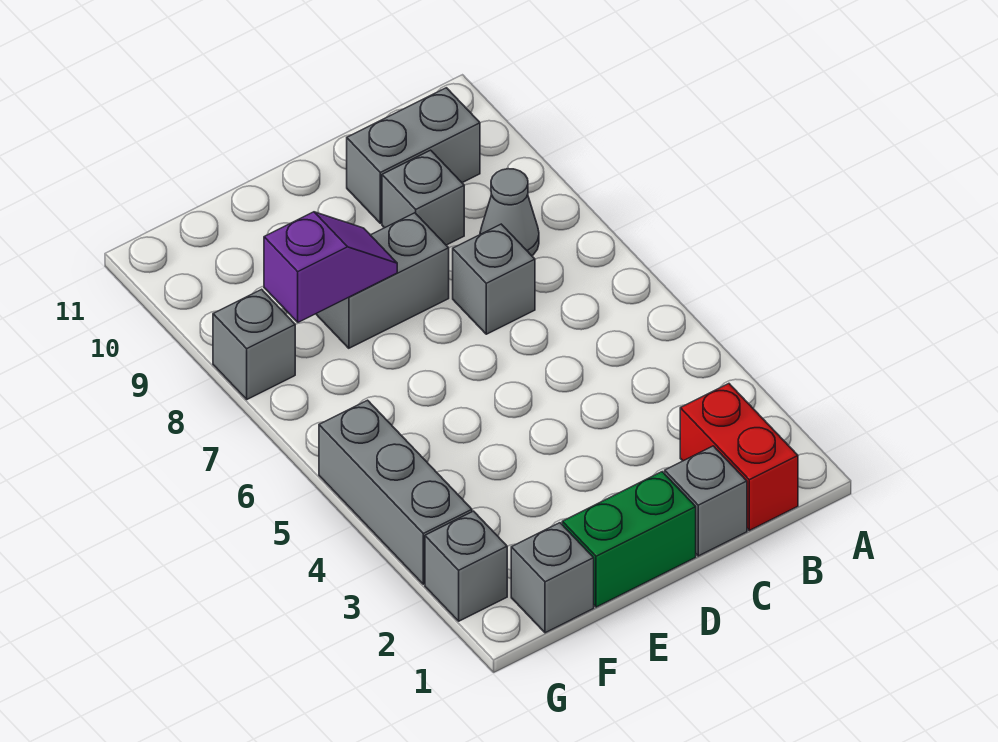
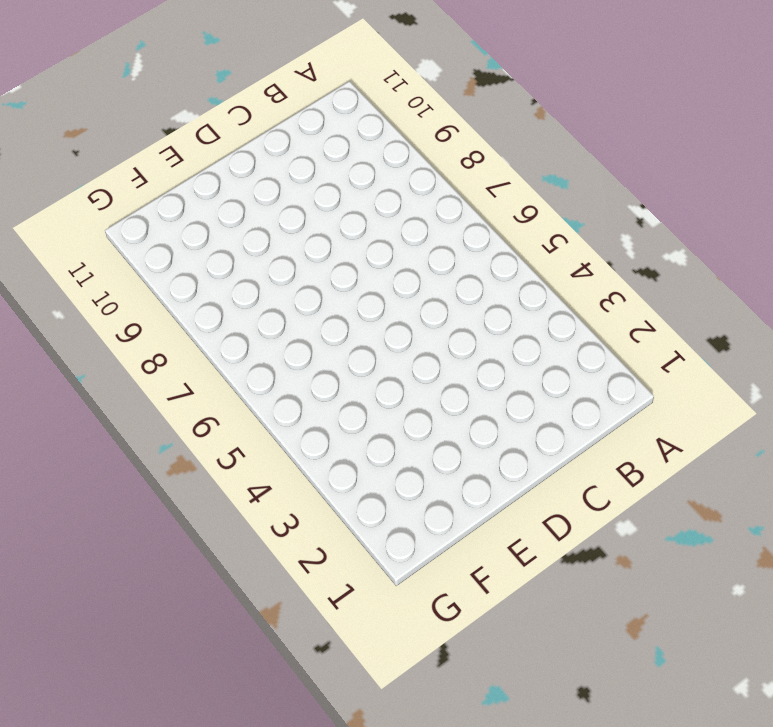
none -> red 1x2 brick [680,384,798,530]
none -> grey 1x1 cone [480,169,539,256]
none -> grey 1x2 brick [347,88,480,223]

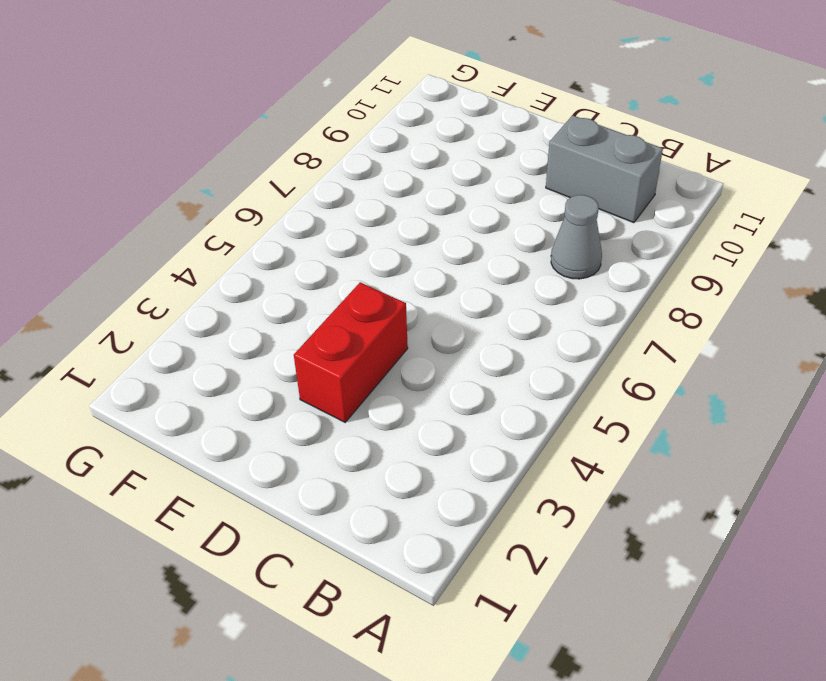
red 1x2 brick [294,282,408,422] -> red 1x2 brick moved to [680,384,798,530]
none -> grey 1x1 brick [665,446,747,556]
none -> grey 1x1 brick [453,224,535,334]
none -> grey 1x1 brick [382,150,464,245]

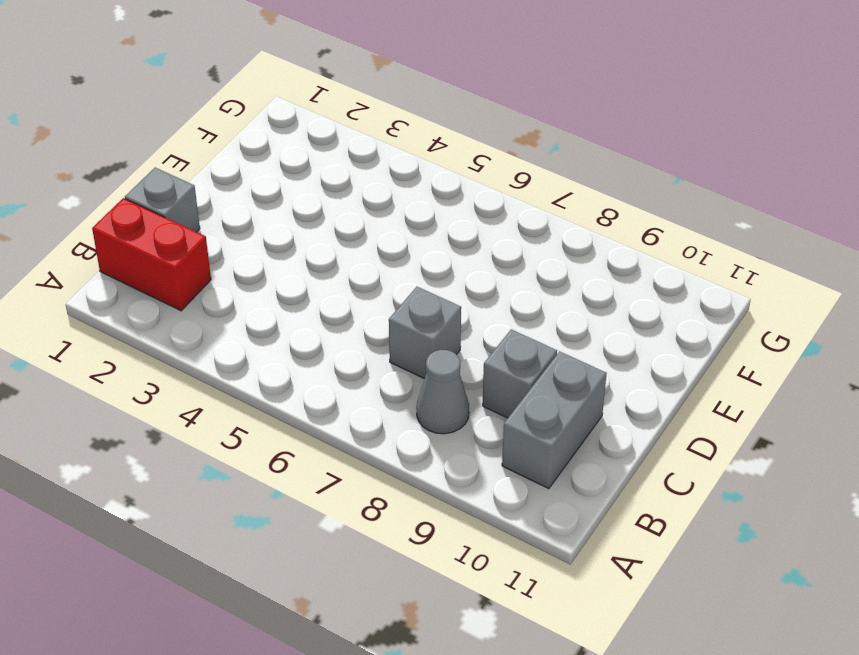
none -> green 1x2 brick [562,472,696,607]
none -> grey 1x2 brick [316,213,449,348]
none -> grey 1x1 brick [511,523,594,633]

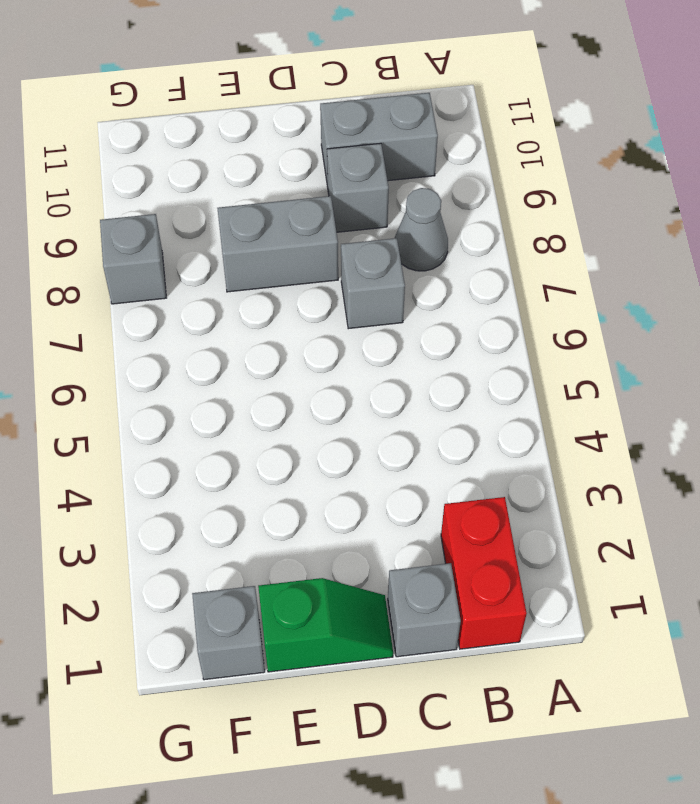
green 1x2 slope [258,578,393,672] -> green 1x2 brick [562,472,696,607]
none -> grey 1x1 brick [425,511,507,621]
none -> grey 1x3 brick [319,400,472,584]
none -> purple 1x2 slope [264,212,397,322]

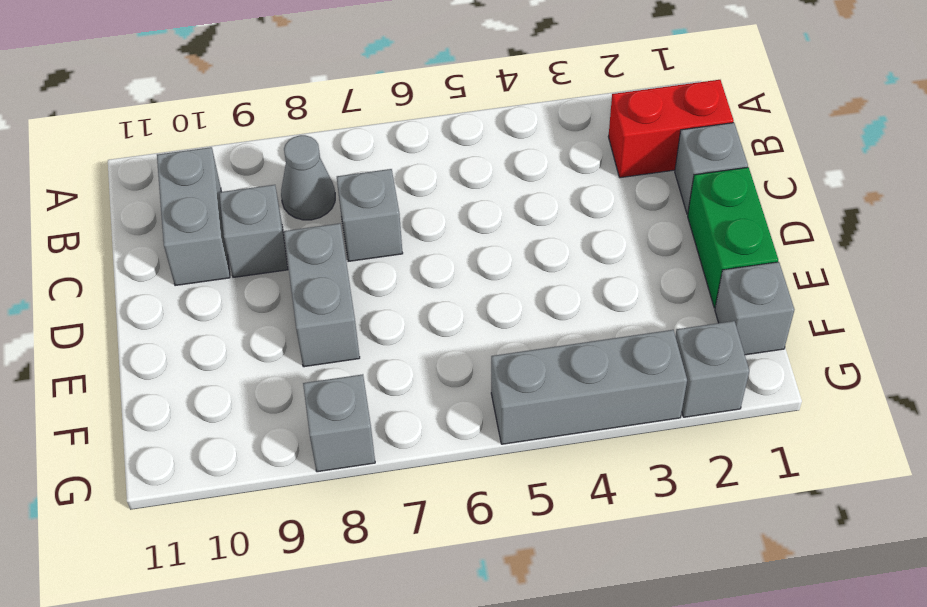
none -> purple 1x2 slope [264,212,397,322]

